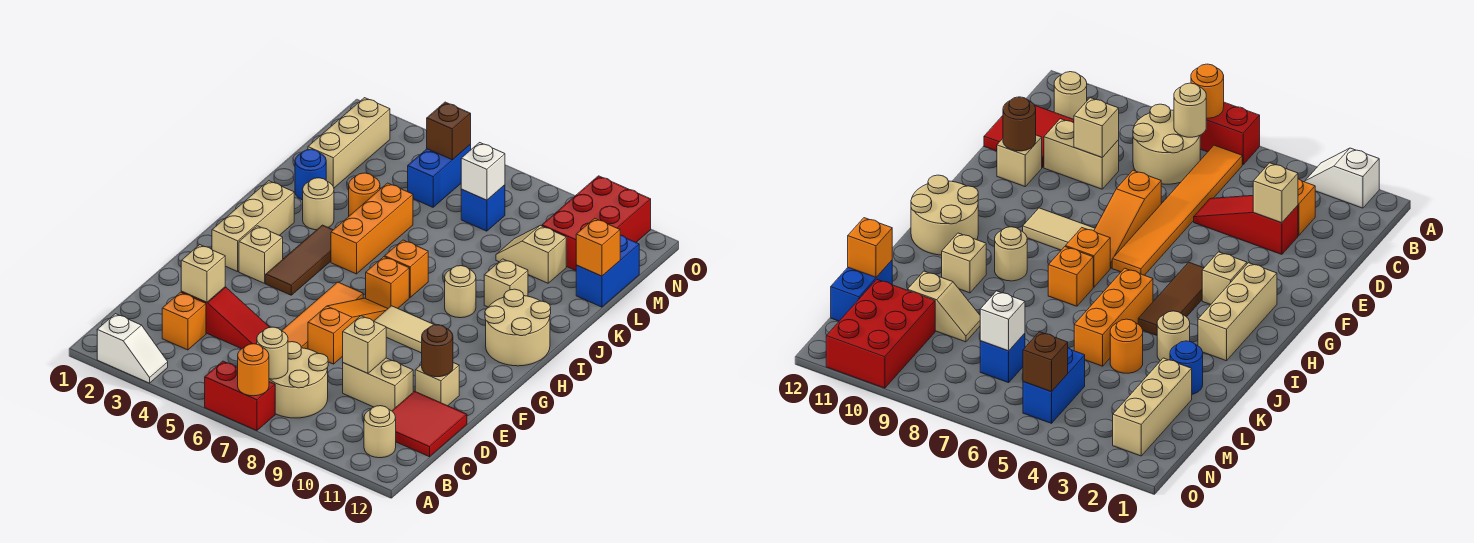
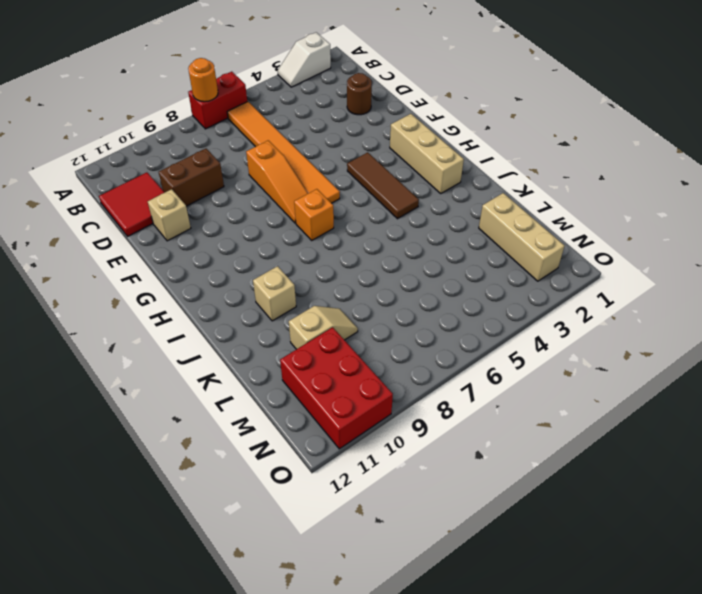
brown 1x1 round brick [347,73,372,115] -> brown 1x1 round brick moved to [422,325,453,377]
brown 1x2 brick [159,149,224,206] -> tan 1x2 brick [343,358,413,411]
none -> tan 2x2 round brick [269,342,328,418]
none -> tan 1x1 round brick [364,406,396,458]
none -> orange 1x1 brick [162,292,206,350]
none -> red 1x3 slope [181,287,270,349]

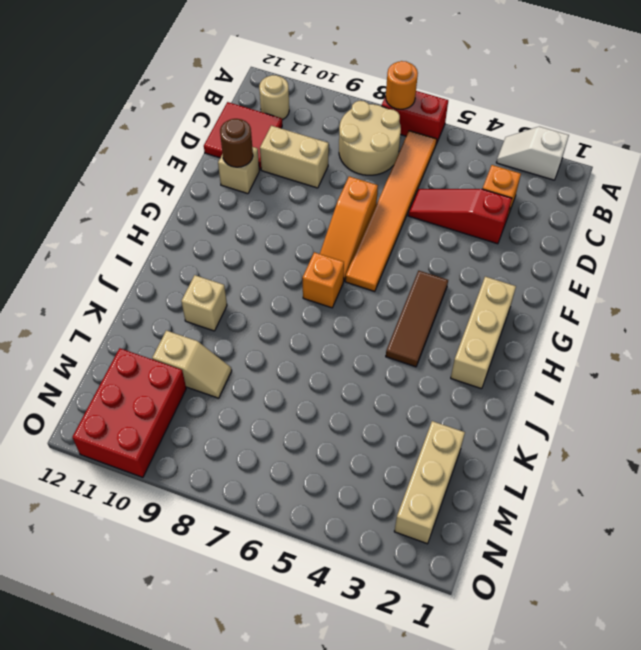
none -> tan 1x1 brick [239,226,283,283]
none -> tan 1x2 tile [374,306,434,353]
none -> tan 2x2 round brick [485,289,551,366]
none -> orange 1x3 brick [331,183,413,274]

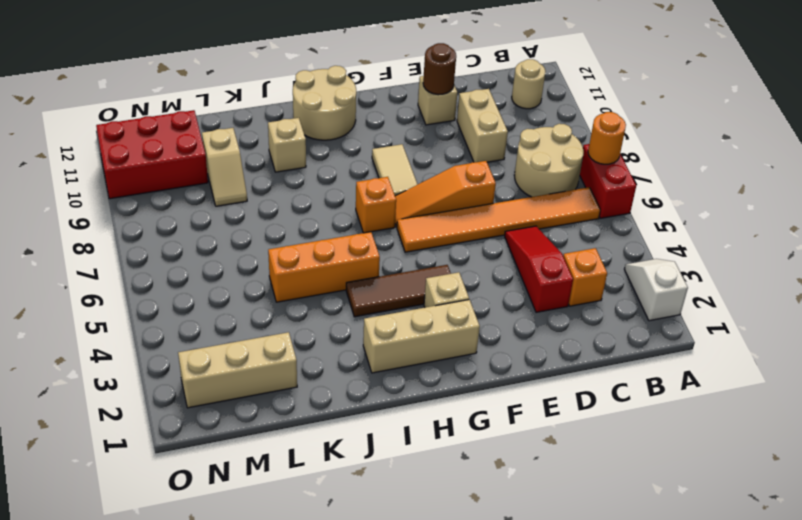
none -> red 2x2 tile [392,391,467,457]
none -> orange 1x1 brick [385,240,428,297]
none -> tan 1x1 round brick [445,266,476,318]
none -> tan 1x1 round brick [303,178,334,230]

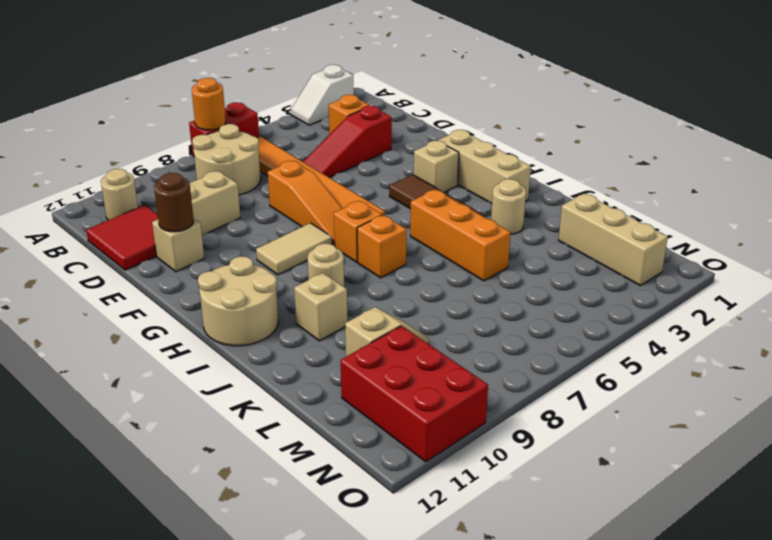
none -> blue 1x1 round brick [295,149,326,200]
none -> orange 1x1 round brick [349,173,380,216]
none -> blue 1x2 brick [576,235,639,307]
none -> blue 1x2 brick [408,145,471,207]

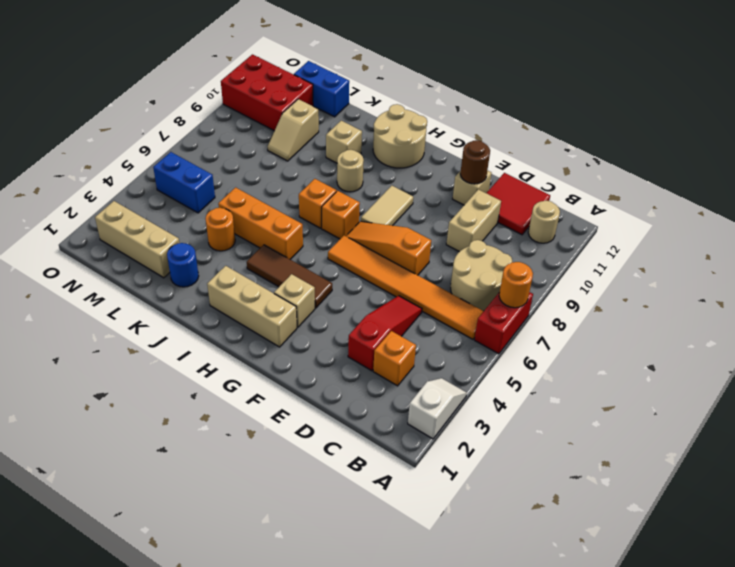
none -> tan 1x1 round brick [303,178,334,230]
none -> blue 1x1 brick [461,185,505,231]
none -> tan 1x1 round brick [257,327,288,379]
none -> tan 1x1 brick [181,245,225,302]

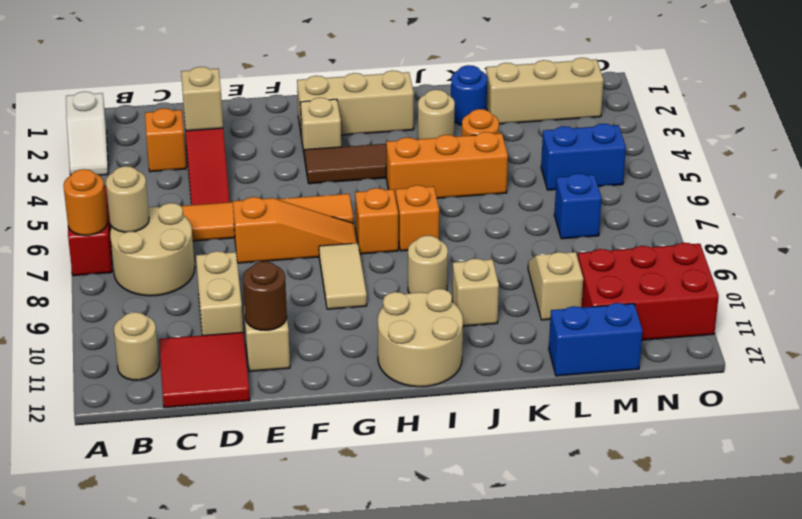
none -> tan 1x1 brick [343,316,386,373]
none -> orange 1x1 brick [576,218,620,276]
none -> white 1x1 brick [461,143,505,200]
none -> brown 1x1 brick [427,102,471,160]

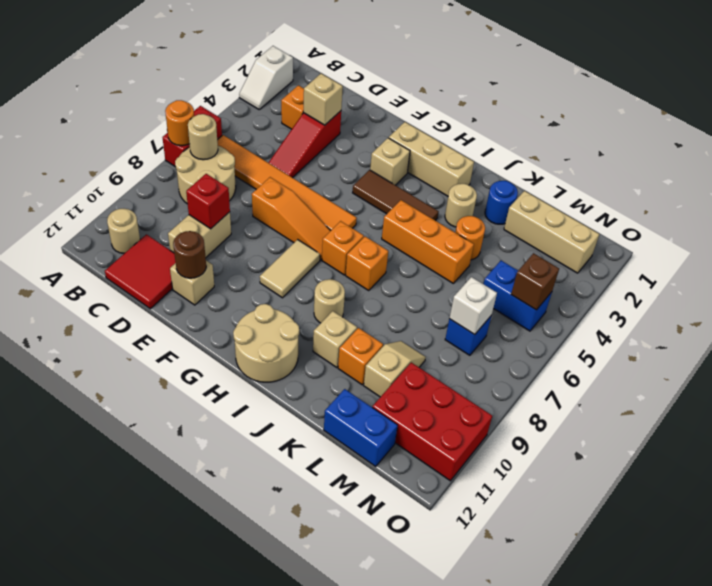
red 1x1 brick [186,174,230,229] -> tan 1x1 brick [343,316,386,373]
orange 1x1 brick [338,328,383,385] -> orange 1x1 brick moved to [576,218,620,276]

